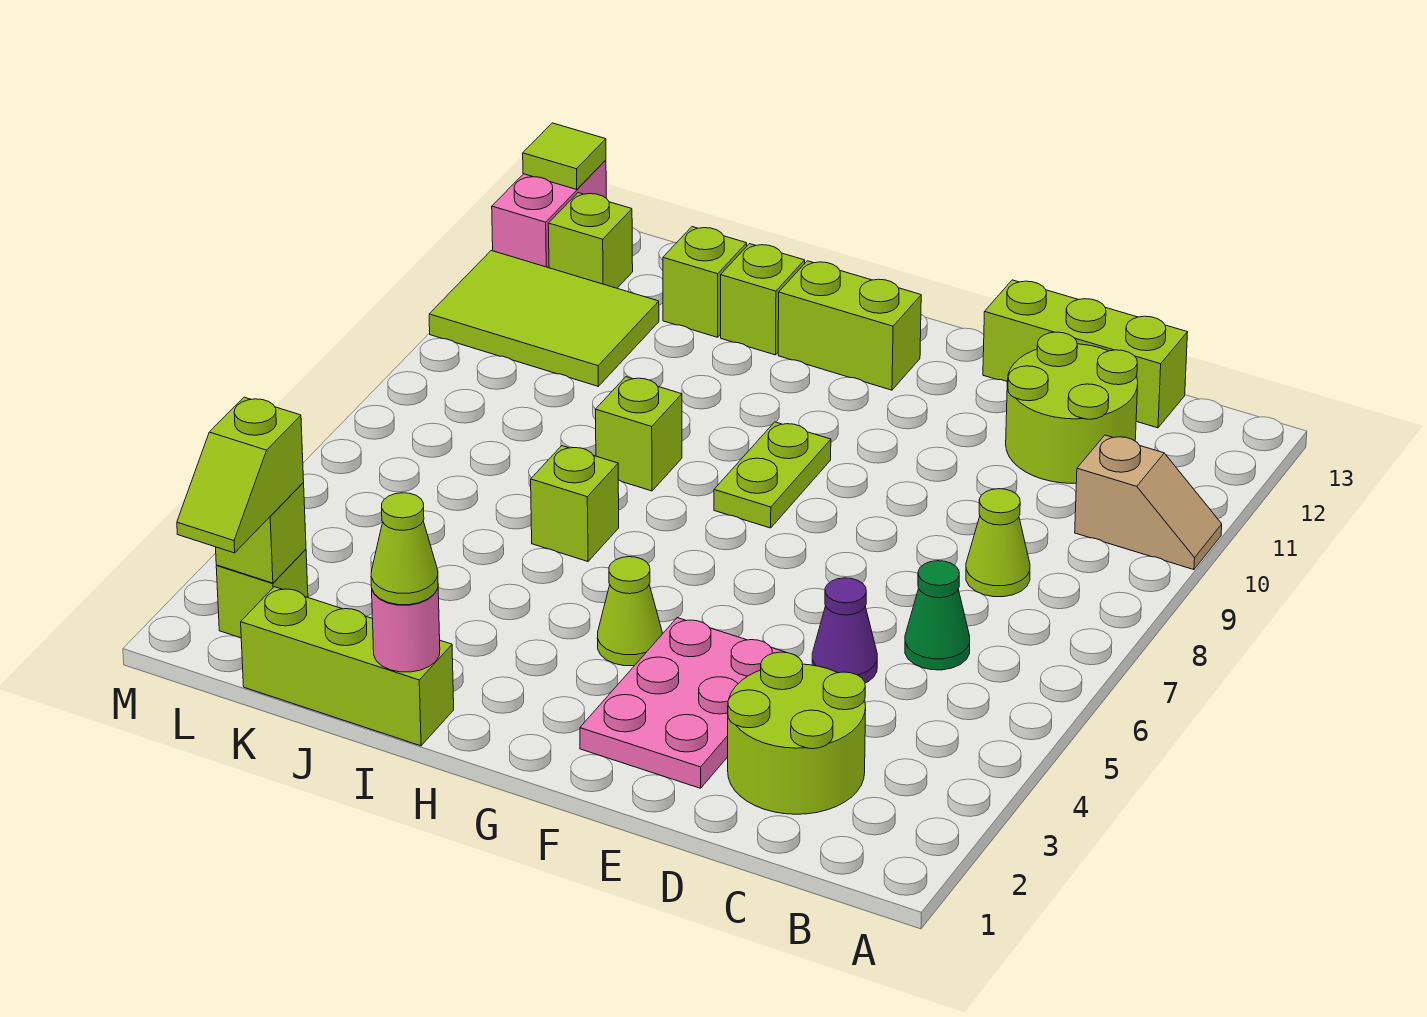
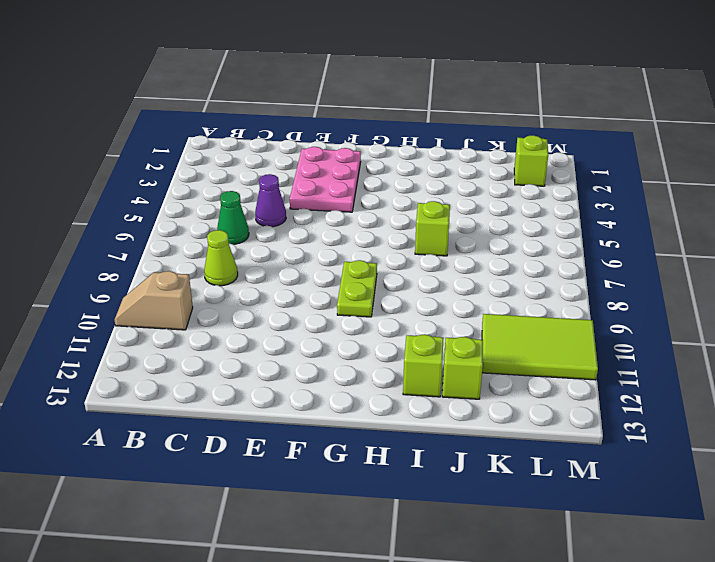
none -> lime 2x2 round brick [728,652,866,814]
none -> lime 2x2 round brick [1006,332,1138,483]
none -> lime 1x3 brick [983,280,1188,428]

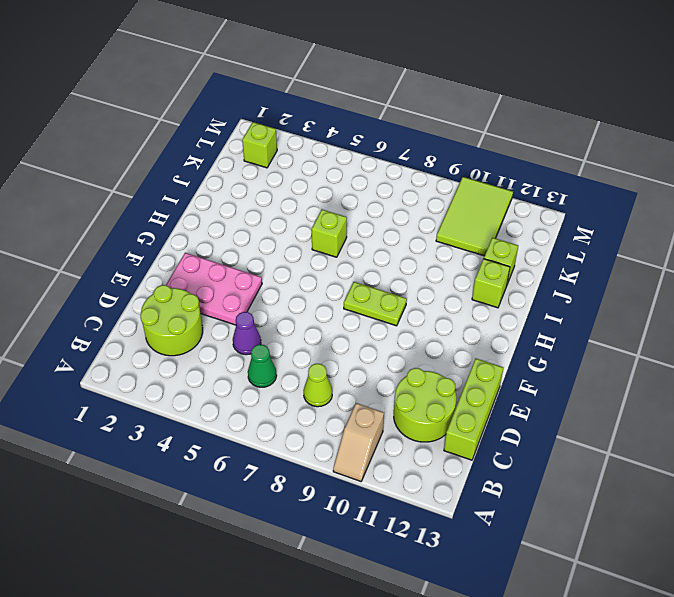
none -> lime 1x1 cone [597,557,662,666]
none -> lime 1x2 brick [778,261,921,390]
none -> lime 1x3 brick [241,587,454,746]

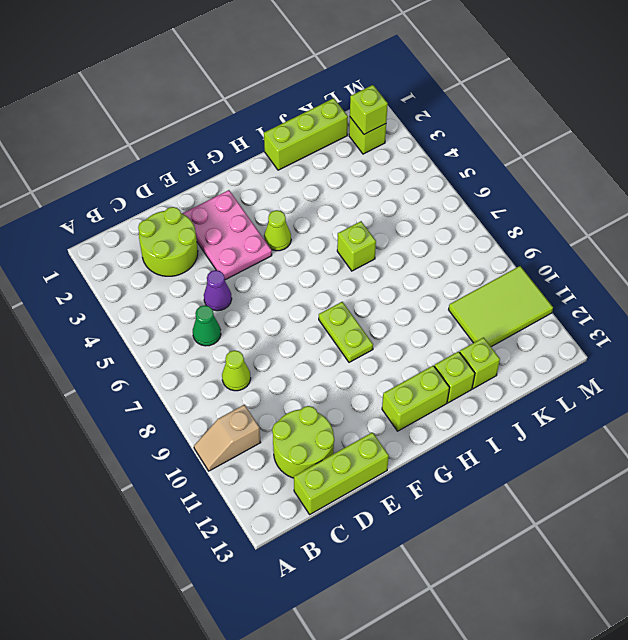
none -> lime 1x1 brick [595,377,682,491]
none -> lime 1x1 brick [548,193,633,288]
none -> pink 1x2 brick [492,160,606,268]

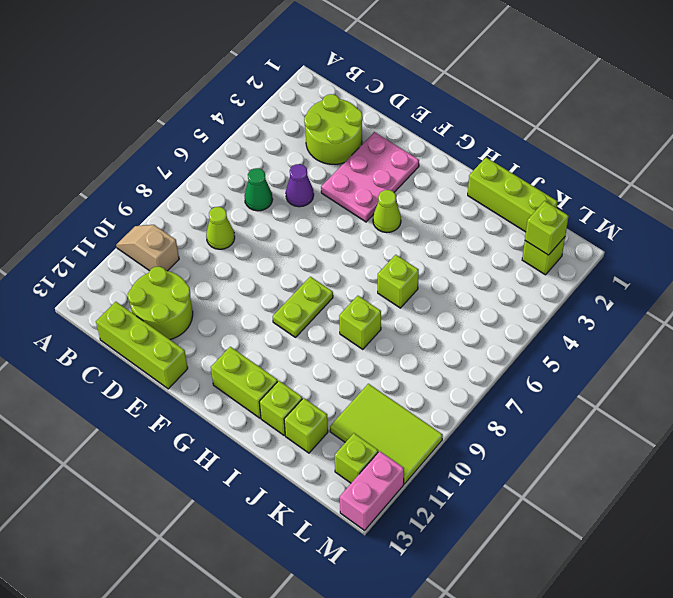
none -> pink 1x1 round brick [372,589,440,672]
none -> lime 1x1 tile [523,123,606,189]
none -> lime 1x1 cone [371,493,438,605]

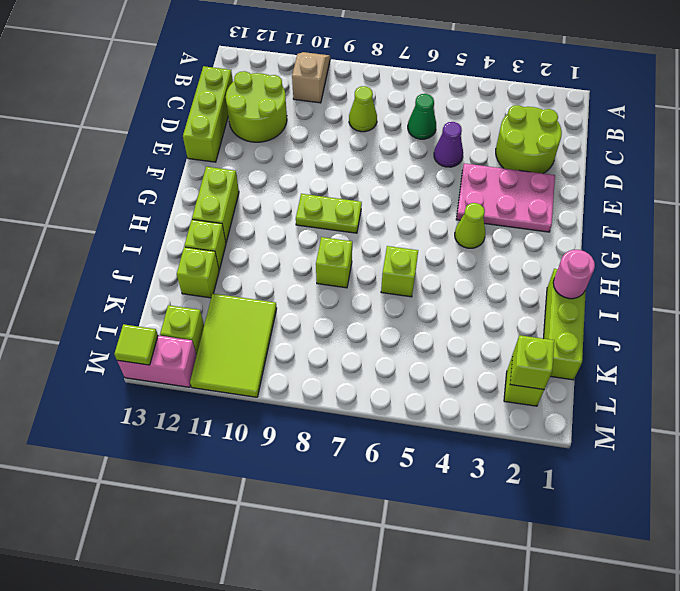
none -> lime 1x1 cone [371,493,438,605]
none -> lime 1x2 slope [177,397,304,553]

